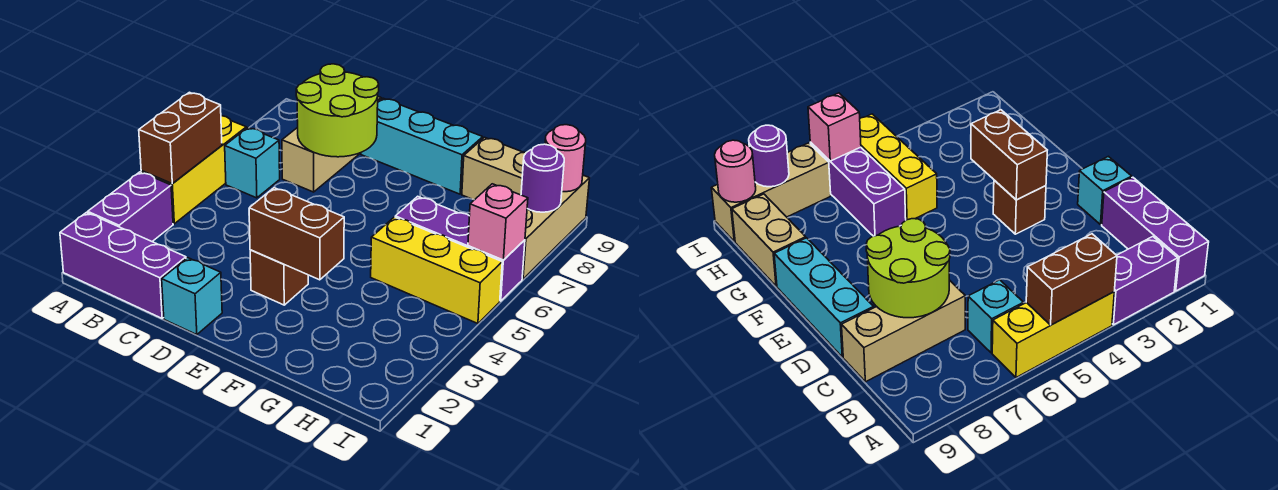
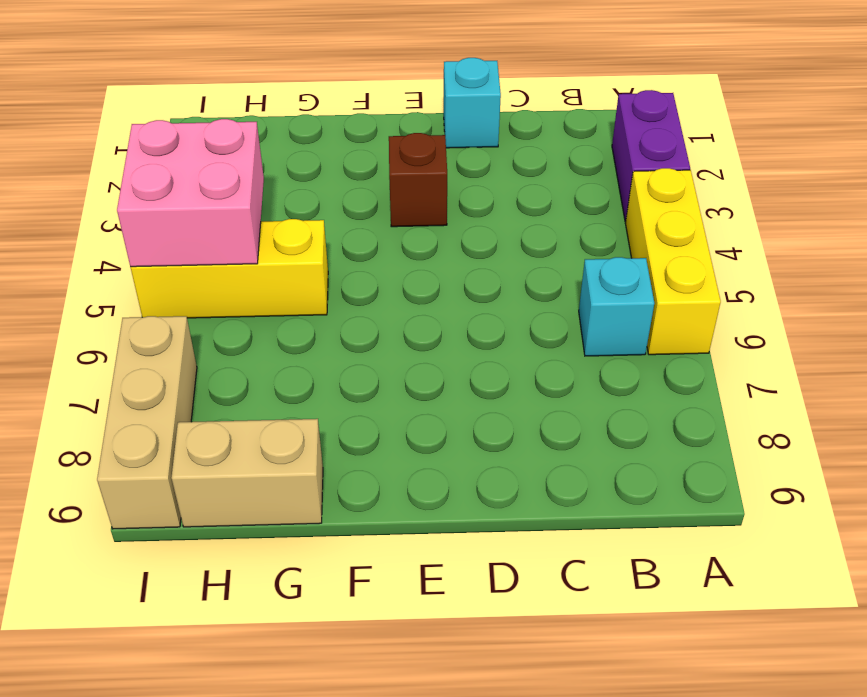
pink 2x2 brick [117,119,264,267] -> none
none -> purple 1x3 brick [60,213,186,318]
none -> tan 1x3 brick [282,97,381,192]
none -> cyan 1x3 brick [361,98,483,194]

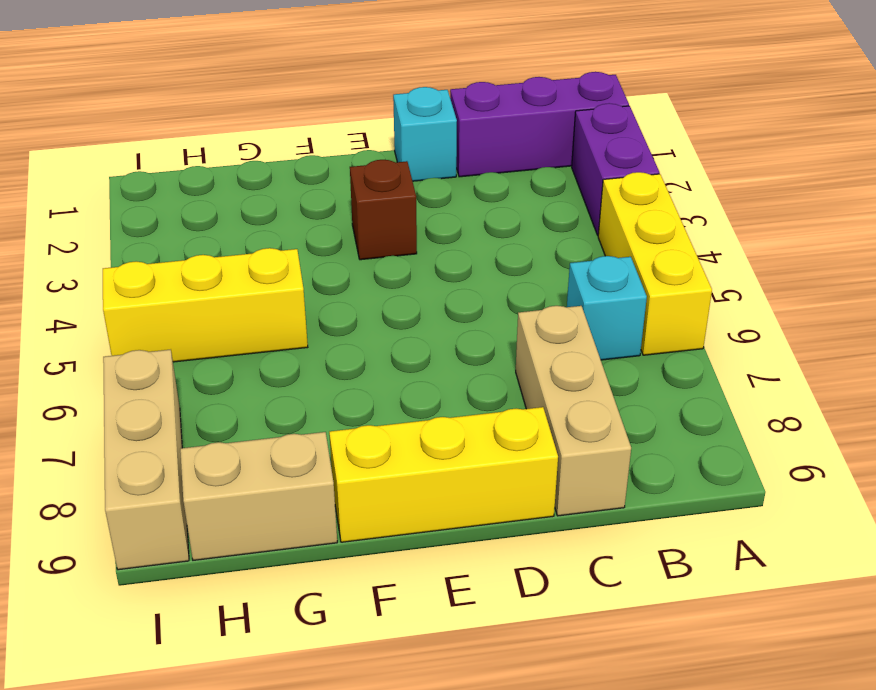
yellow 1x3 brick [329,407,558,542] -> cyan 1x3 brick [361,98,483,194]
none -> purple 1x3 brick [395,196,525,301]
none -> brown 1x2 brick [139,92,222,184]
none -> lime 2x2 round brick [296,64,379,157]

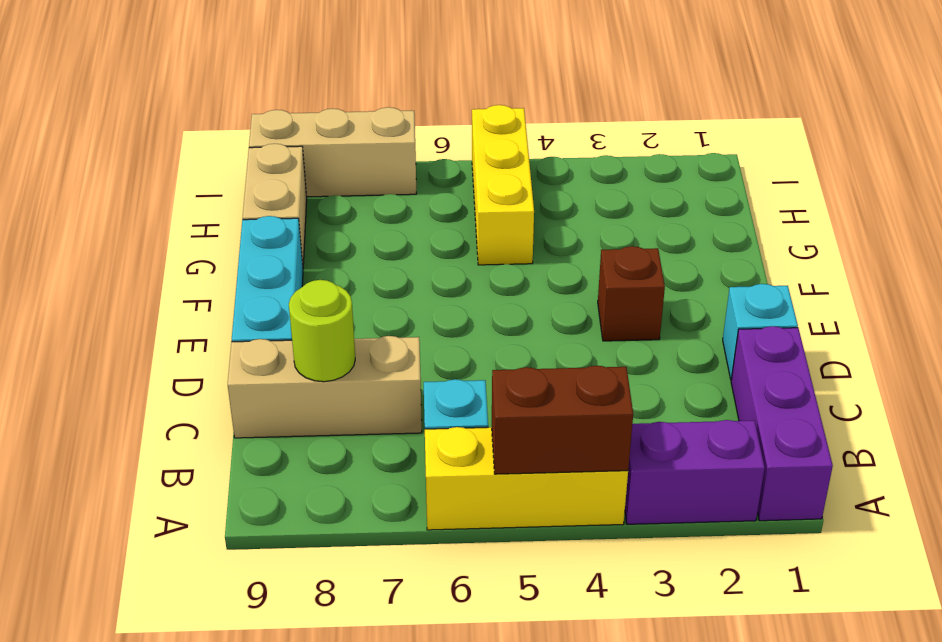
lime 1x1 round brick [289,280,355,382] -> lime 2x2 round brick [296,64,379,157]
none -> purple 1x3 brick [395,196,525,301]
none -> brown 1x2 brick [249,188,344,280]
none -> pink 1x1 brick [468,184,528,260]

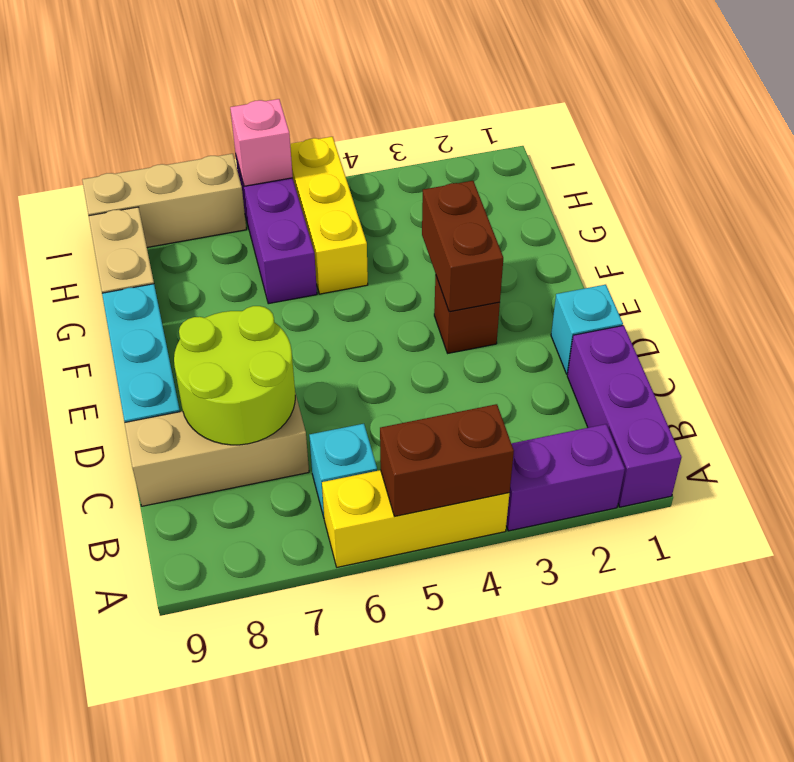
none -> purple 1x1 round brick [521,144,564,212]
none -> pink 1x1 round brick [545,125,586,192]

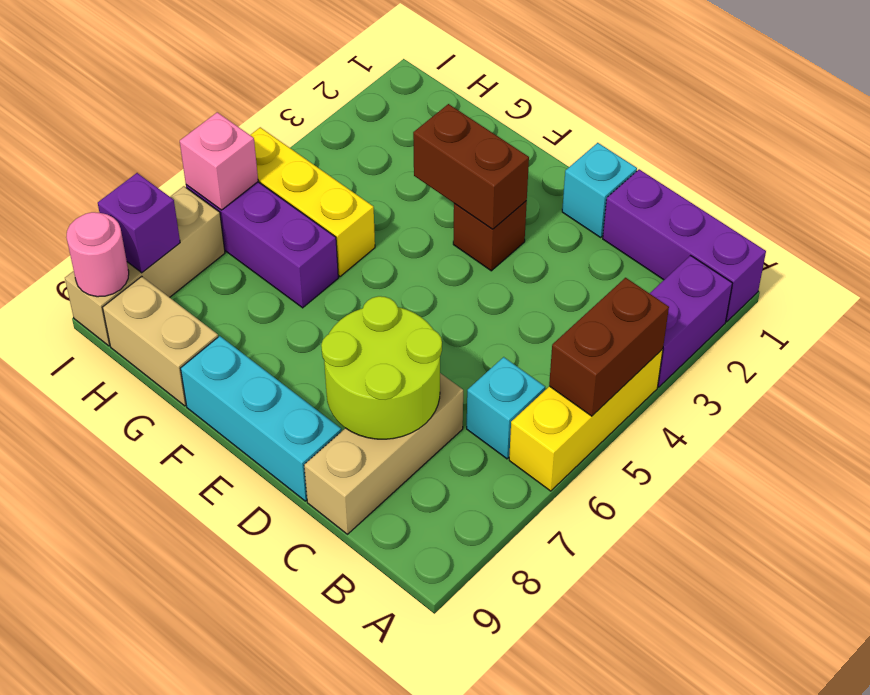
purple 1x1 brick [98,173,180,273] -> purple 1x1 round brick [521,144,564,212]

